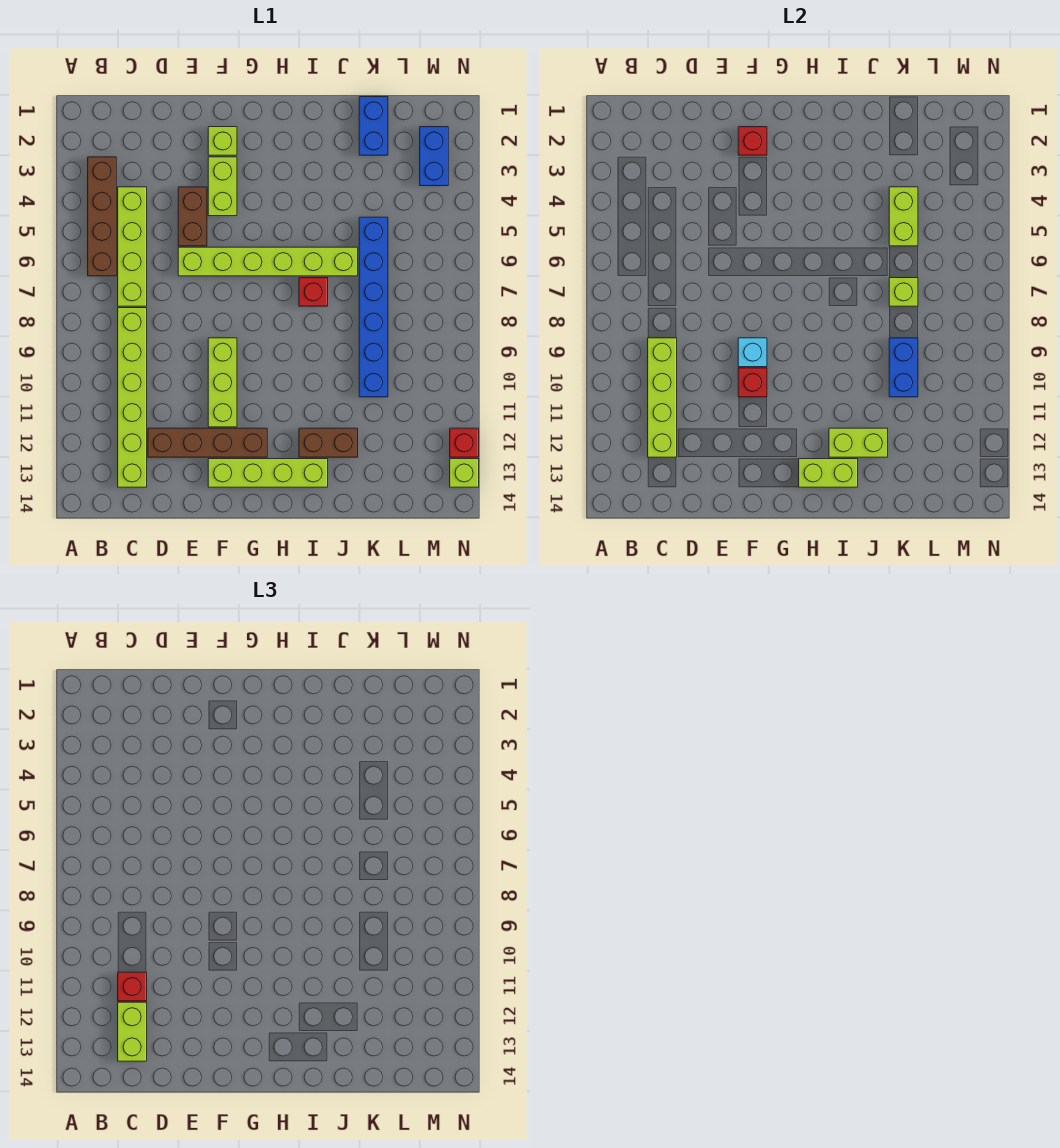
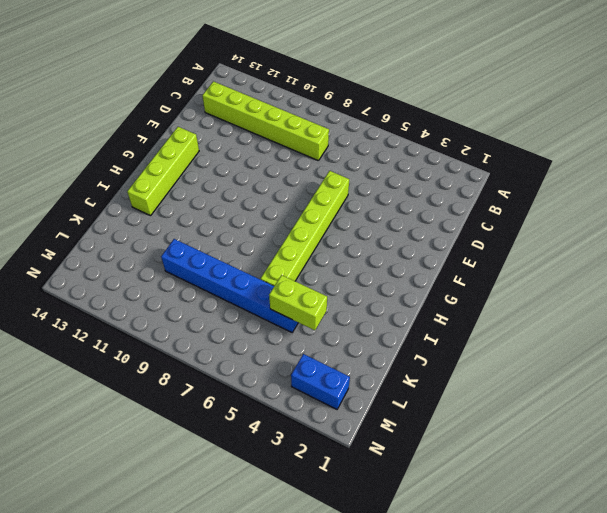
none -> brown 1x4 brick [88,157,116,276]
none -> lime 1x4 brick [118,187,147,306]
none -> brown 1x4 brick [148,428,267,457]

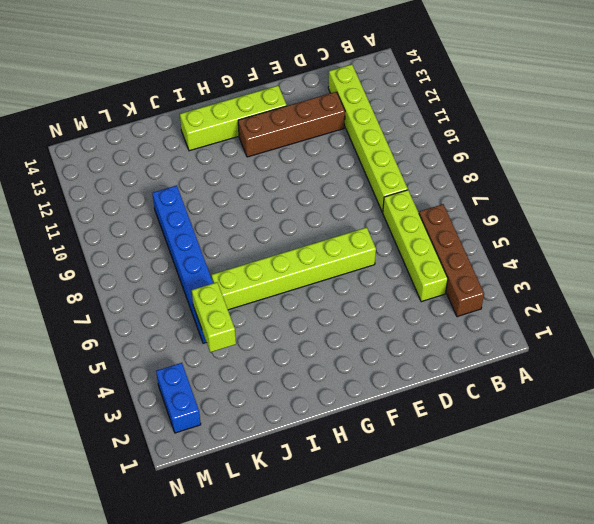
none -> brown 1x2 brick [178,187,207,246]
none -> lime 1x1 brick [208,127,237,155]
none -> lime 1x2 brick [208,157,237,216]

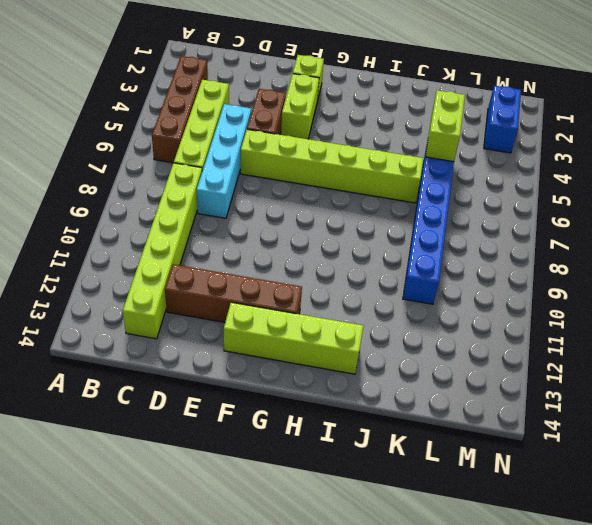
cyan 1x4 brick [197,104,251,218] -> none
none -> lime 1x3 brick [208,338,237,427]
none -> red 1x1 brick [299,278,328,306]
none -> brown 1x2 brick [299,428,358,457]

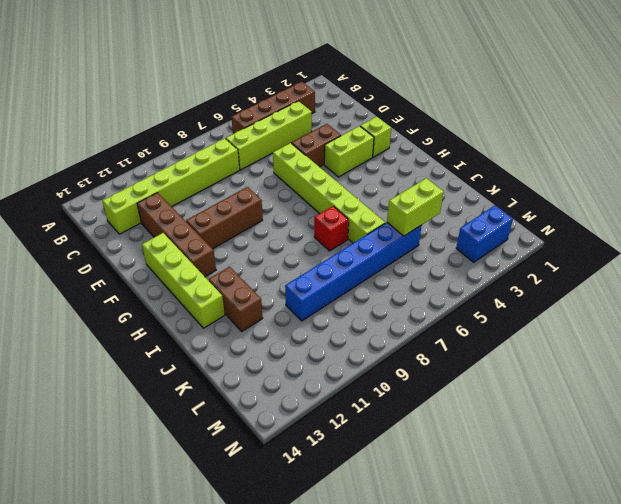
brown 1x3 brick [186,187,263,249] -> lime 1x3 brick [208,338,237,427]
none -> blue 1x2 brick [359,97,388,155]
none -> red 1x1 brick [450,428,479,457]
none -> lime 1x1 brick [450,459,479,487]

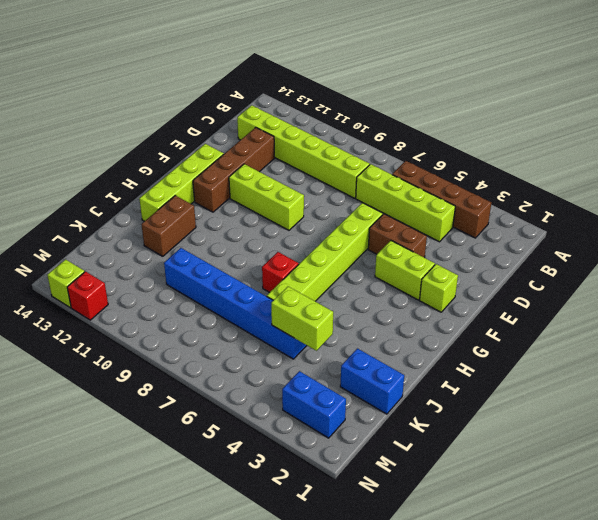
none -> lime 1x4 brick [648,338,677,457]
none -> red 1x1 brick [738,127,767,155]
none -> cyan 1x1 brick [738,338,767,367]

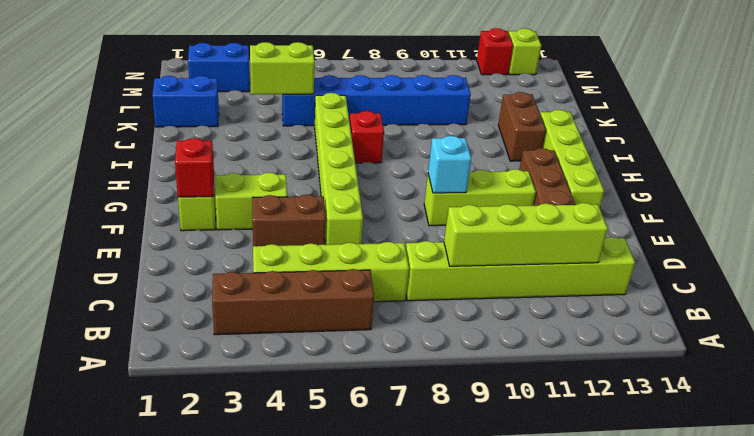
none -> red 1x1 brick [738,368,767,397]
none -> lime 1x2 brick [799,459,858,487]
none -> lime 1x2 brick [829,428,888,457]

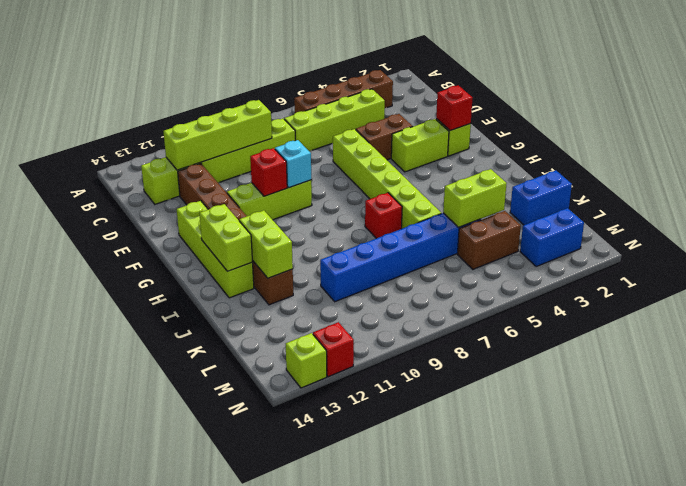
brown 1x2 brick [457,211,521,269] -> none
none -> lime 1x1 brick [889,278,918,306]
none -> blue 1x2 brick [889,338,918,397]
none -> red 1x1 brick [118,972,147,1001]

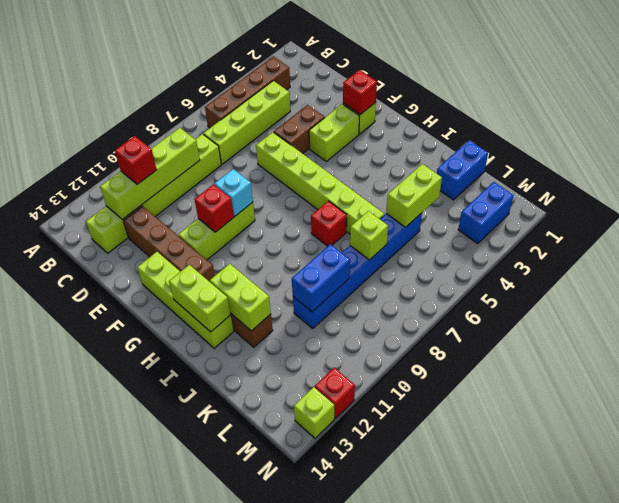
none -> lime 1x2 brick [118,1002,147,1061]

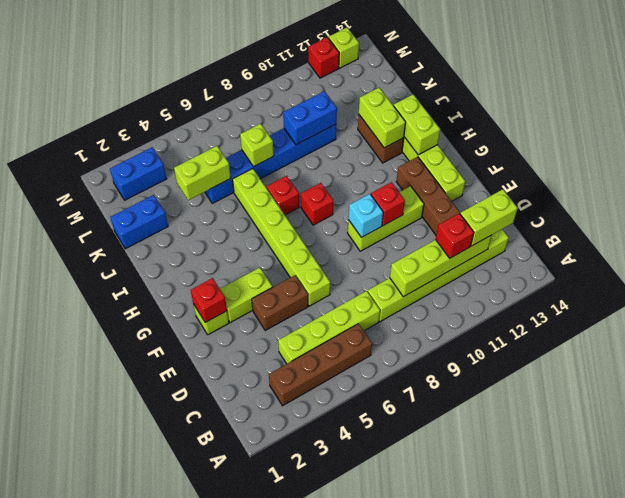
red 1x1 brick [301,183,333,225] -> none

